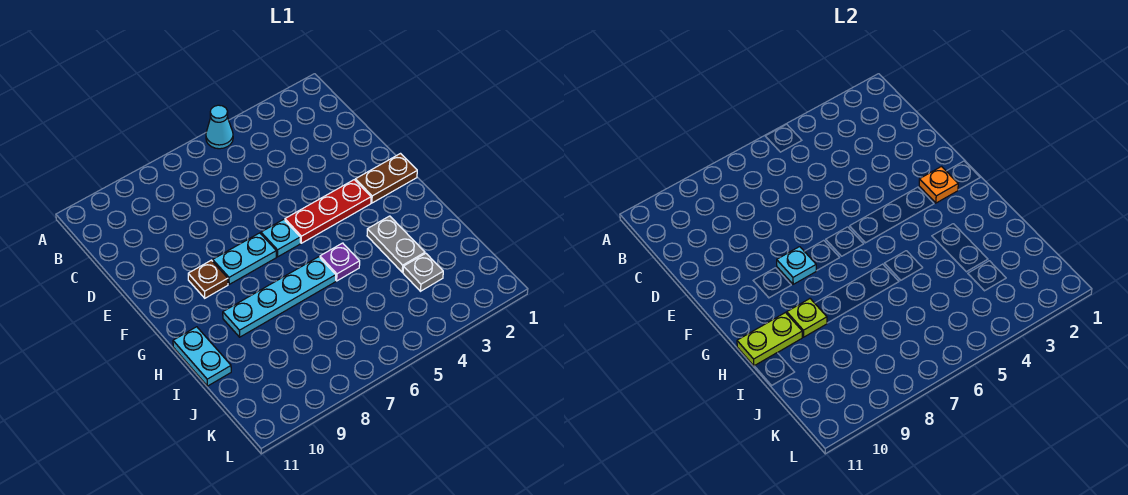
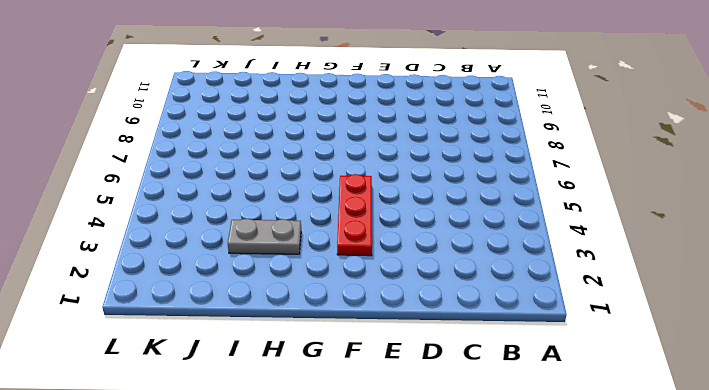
none -> cyan 1x1 cone [206,105,233,149]
none -> brown 1x2 plate [355,154,417,203]
none -> cyan 1x1 plate [261,219,300,257]

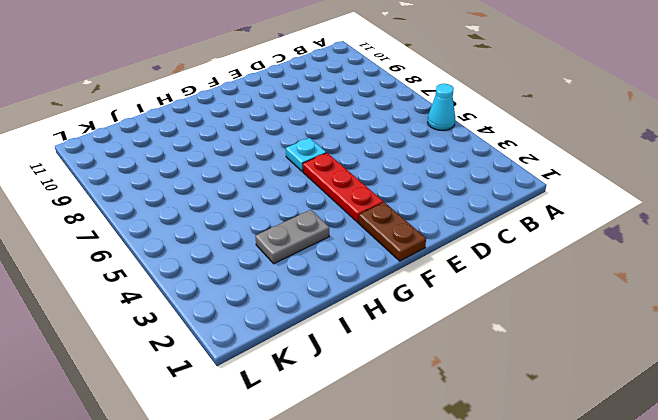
none -> cyan 1x2 plate [213,233,276,284]
none -> brown 1x1 plate [188,260,228,298]
none -> purple 1x1 plate [320,243,360,281]

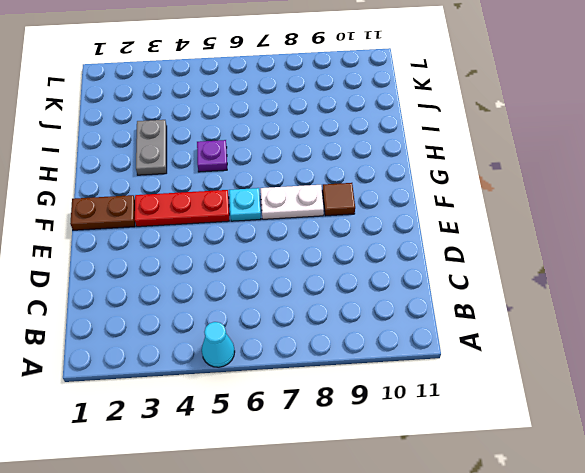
white 1x2 plate [261,185,324,219] -> cyan 1x2 plate [213,233,276,284]
brown 1x1 tile [322,183,355,216] -> brown 1x1 plate [188,260,228,298]
none -> cyan 1x4 plate [223,257,336,337]
none -> cyan 1x2 plate [173,327,231,386]
none -> grey 1x1 plate [403,253,443,291]

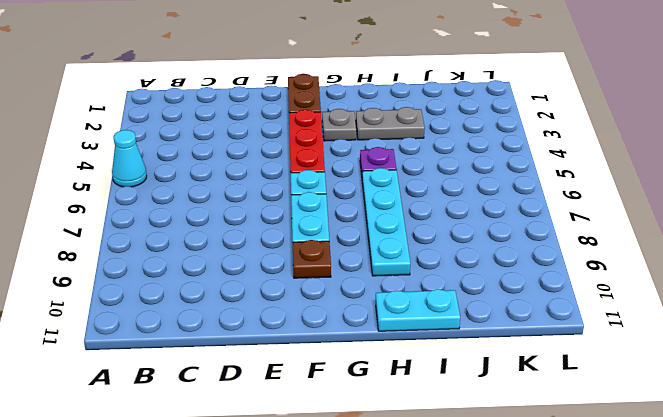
grey 1x1 plate [322,109,356,141] -> grey 1x1 plate moved to [403,253,443,291]
none -> orange 1x1 plate [919,167,958,203]
none -> cyan 1x1 plate [777,247,816,284]
none -> lime 1x1 plate [787,299,827,337]

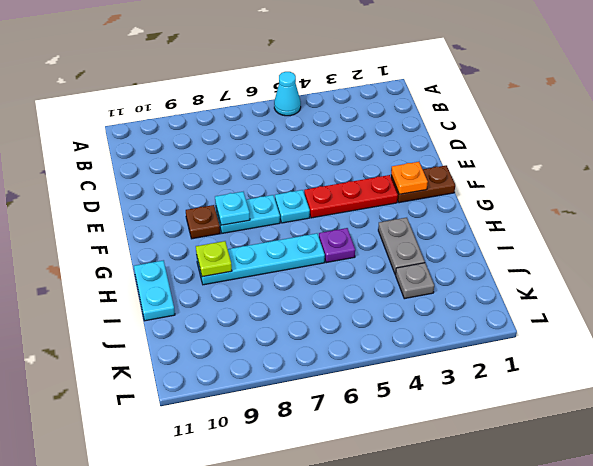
none -> lime 1x2 plate [737,313,802,366]

